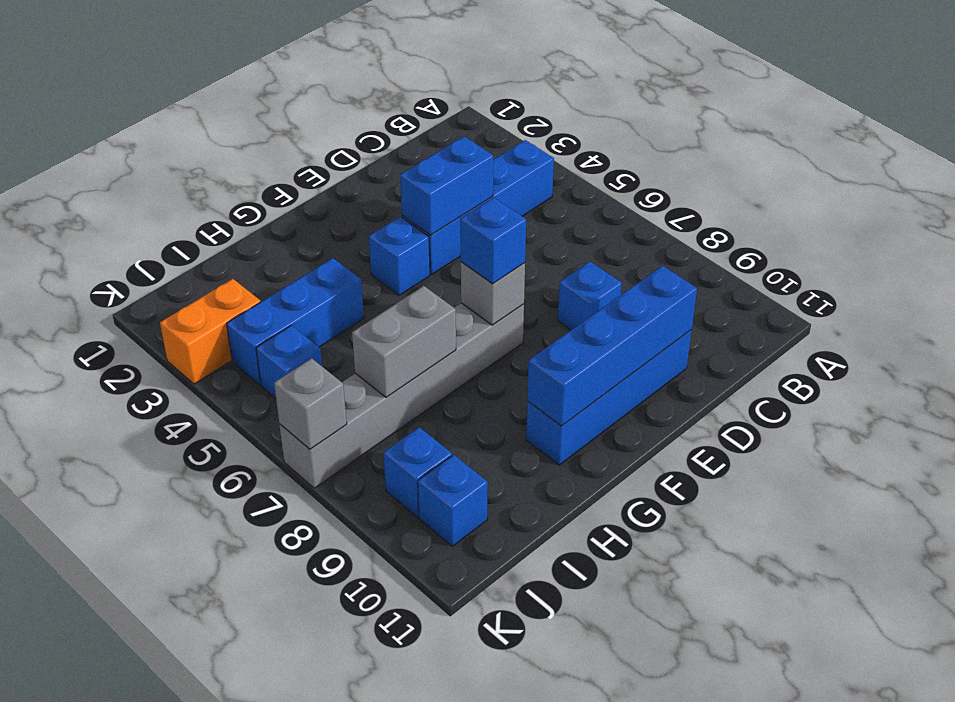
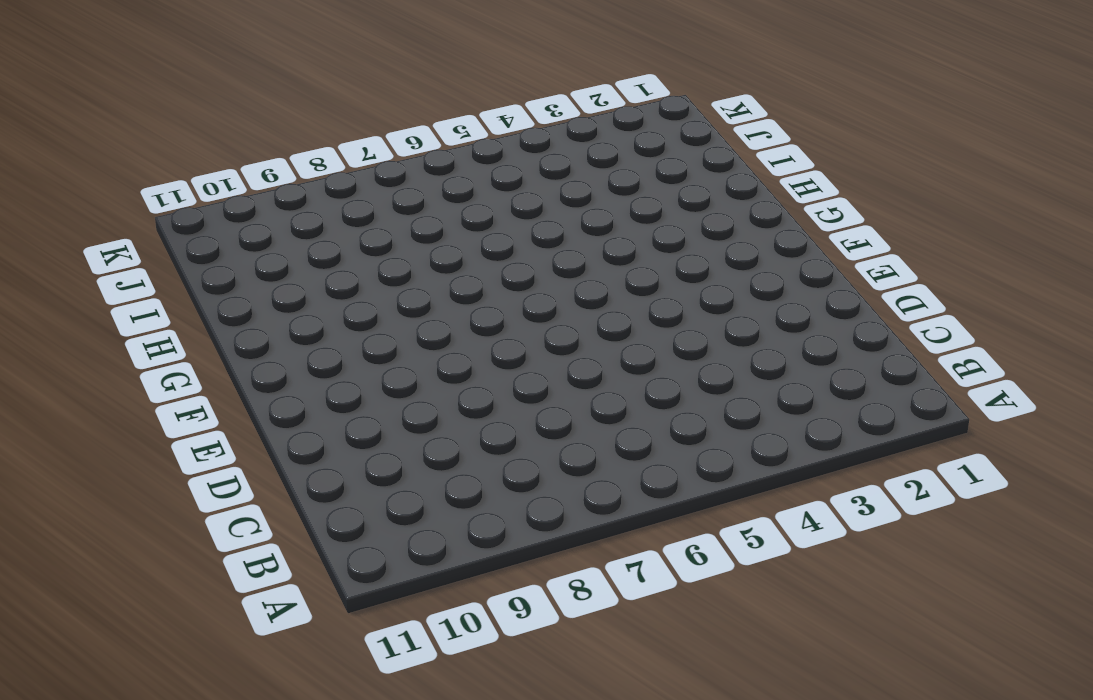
none -> blue 1x4 brick [402,140,554,274]
none -> blue 1x1 brick [558,262,622,330]
none -> blue 1x4 brick [526,330,692,465]

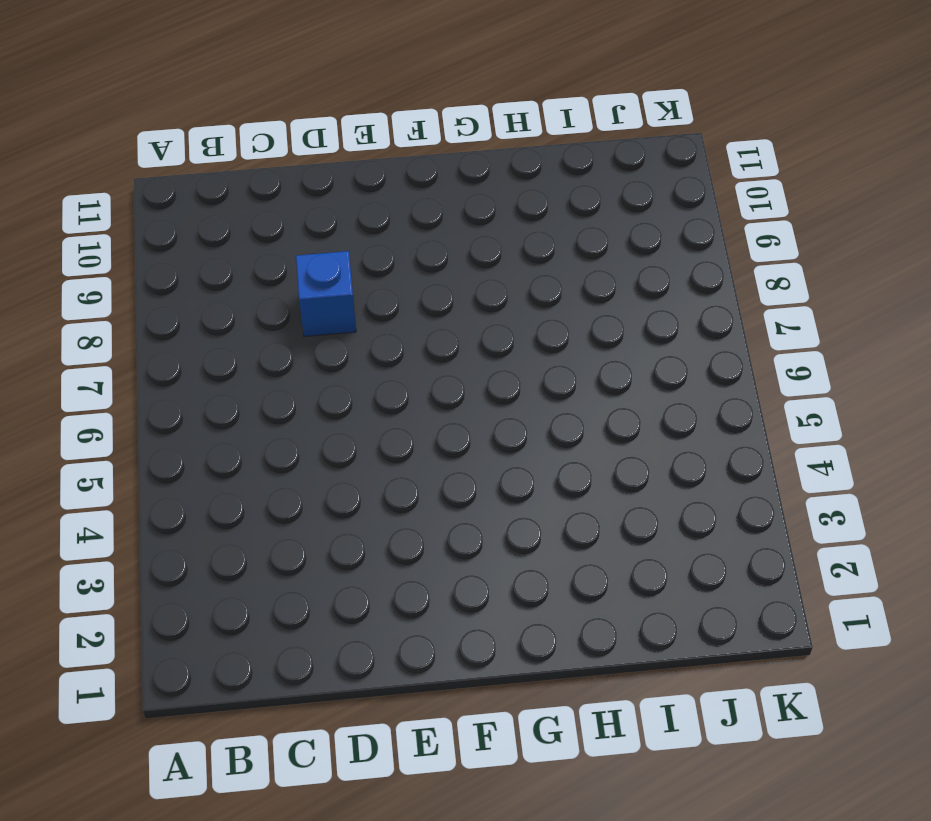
none -> blue 1x4 brick [402,140,554,274]
none -> blue 1x4 brick [526,330,692,465]
none -> blue 1x1 brick [369,217,430,295]

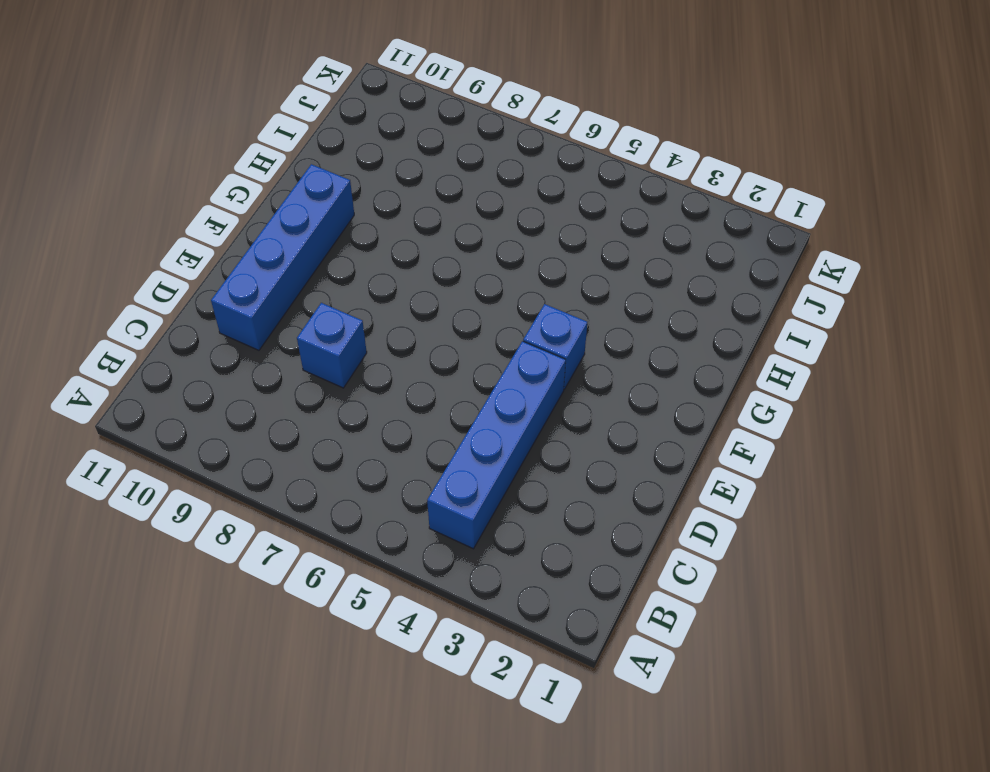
none -> grey 1x6 brick [279,303,524,488]
none -> blue 1x3 brick [227,258,364,385]
none -> orange 1x2 brick [160,279,260,384]

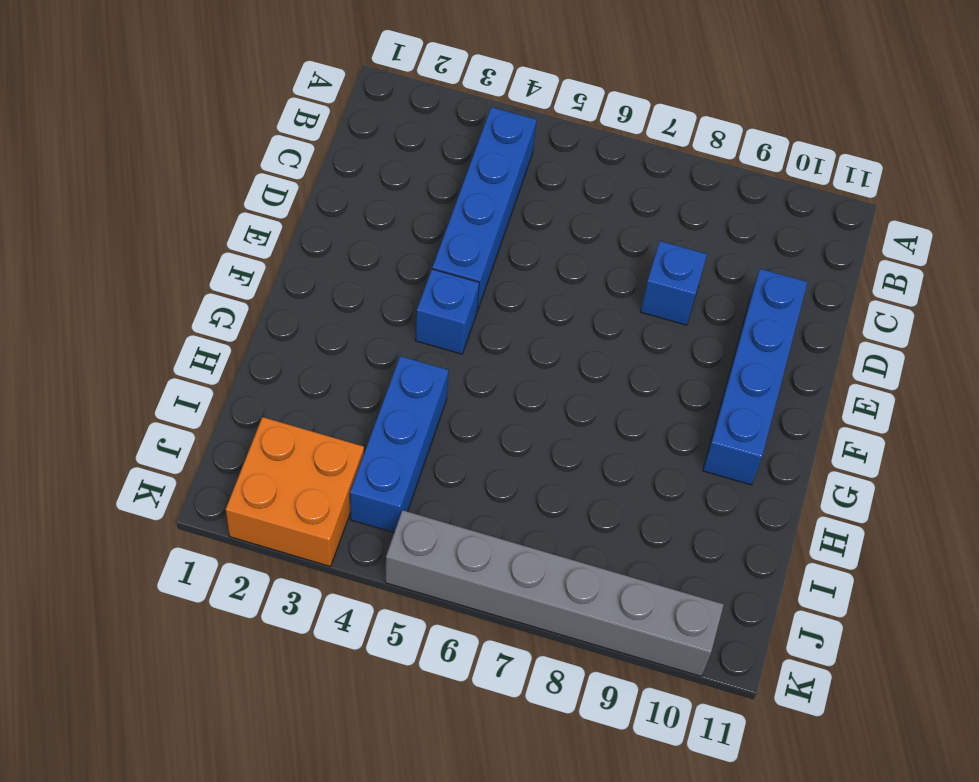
orange 2x2 brick [226,417,364,567] -> orange 1x2 brick [160,279,260,384]
grey 1x6 brick [385,510,724,676] -> grey 1x6 brick turned to [279,303,524,488]
none -> blue 1x1 brick [256,325,322,398]
none -> blue 1x1 brick [384,427,452,517]
none -> blue 1x1 brick [418,455,488,546]

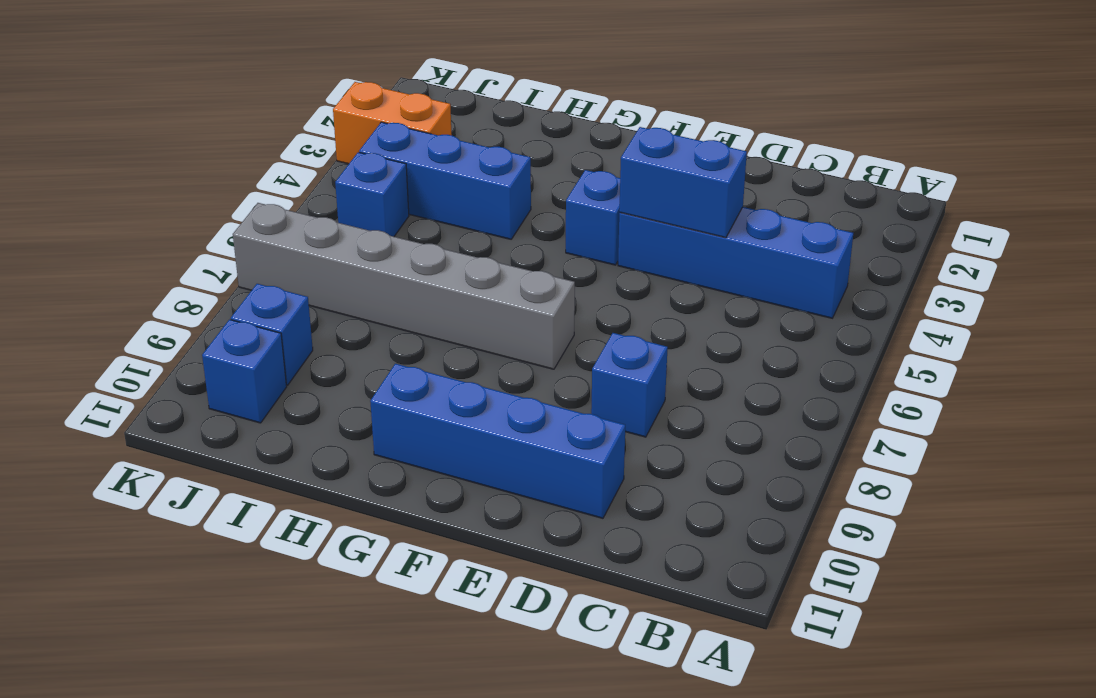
none -> blue 1x4 brick [527,266,697,426]
none -> grey 1x1 brick [461,262,525,325]
none -> grey 1x2 brick [352,286,456,397]

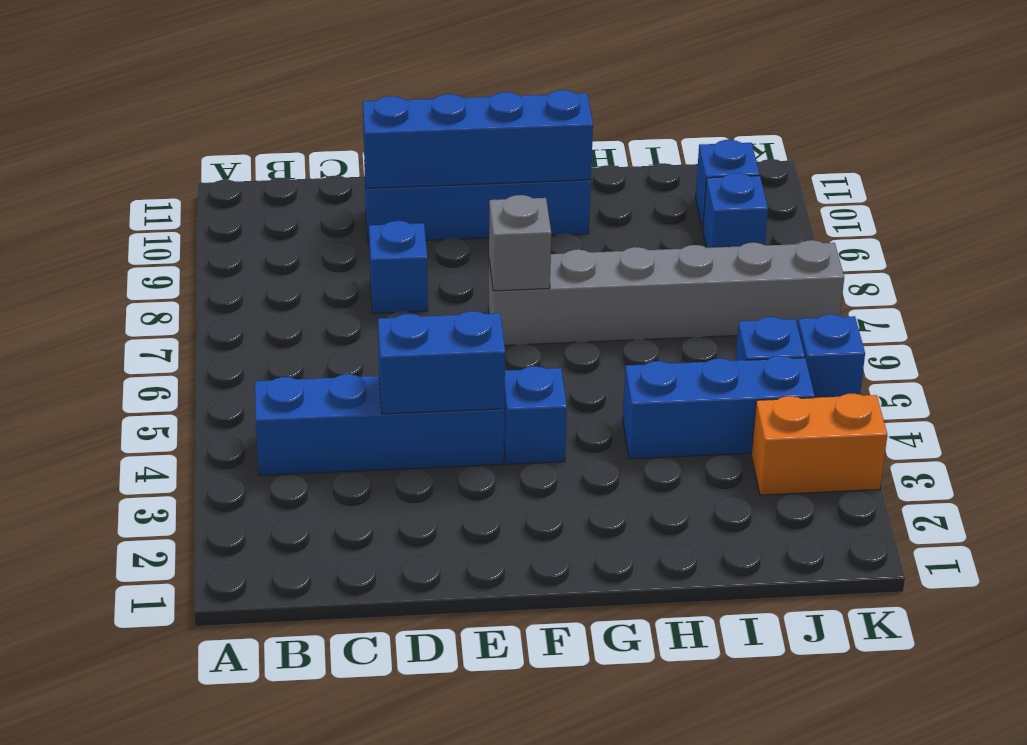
blue 1x1 brick [798,314,865,398] -> blue 1x1 brick moved to [460,197,526,284]
none -> grey 1x2 brick [352,286,456,397]
none -> grey 1x1 brick [274,358,347,449]

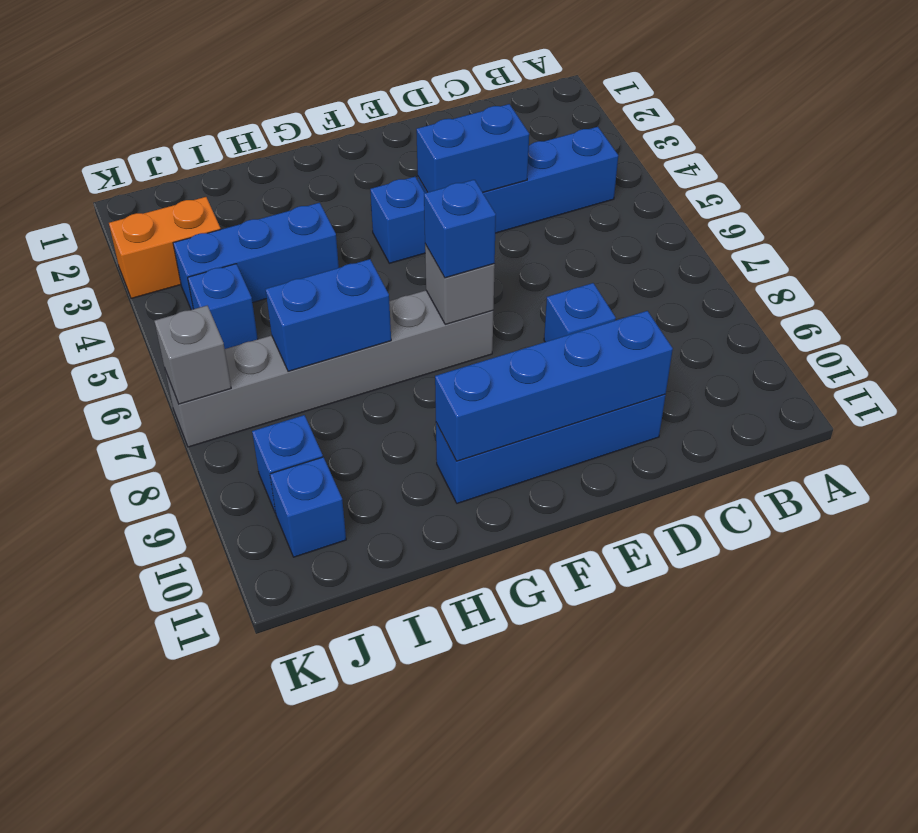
blue 1x2 brick [265,259,391,371] -> grey 1x2 brick [352,286,456,397]

